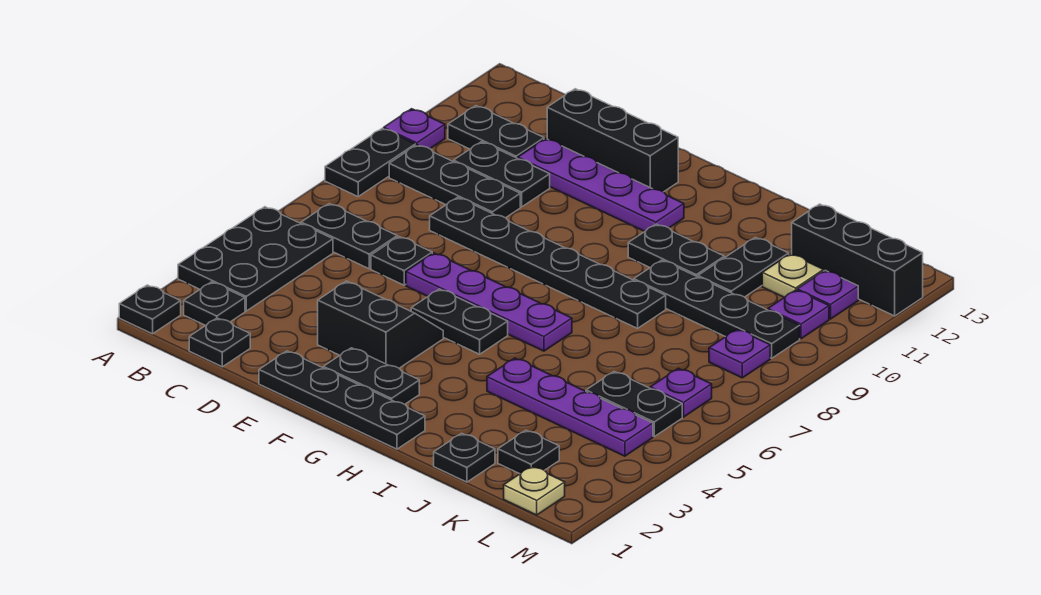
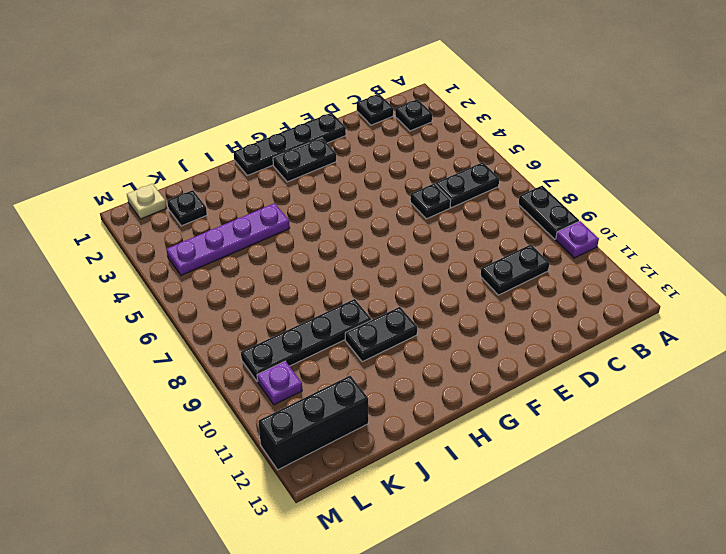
none -> black 1x1 plate [119,285,181,334]
none -> black 2x3 plate [178,207,333,311]
none -> black 1x3 plate [389,145,520,218]
none -> black 1x2 plate [448,106,544,159]

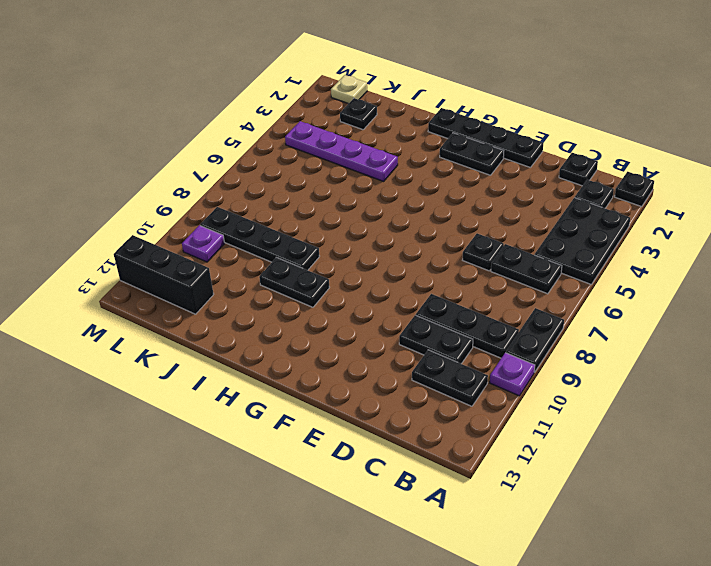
none -> black 1x6 plate [430,197,666,328]
none -> purple 1x4 plate [518,139,684,232]
none -> black 1x3 brick [547,89,678,192]
none -> black 2x2 slope [318,281,443,368]

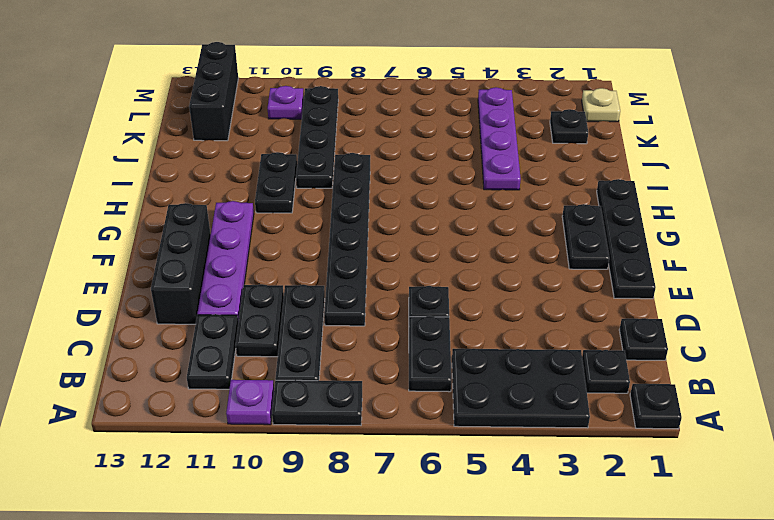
none -> black 2x2 slope [318,281,443,368]
none -> purple 1x4 plate [406,253,572,351]
none -> black 1x2 plate [411,289,508,354]
none -> black 1x1 plate [434,433,495,482]

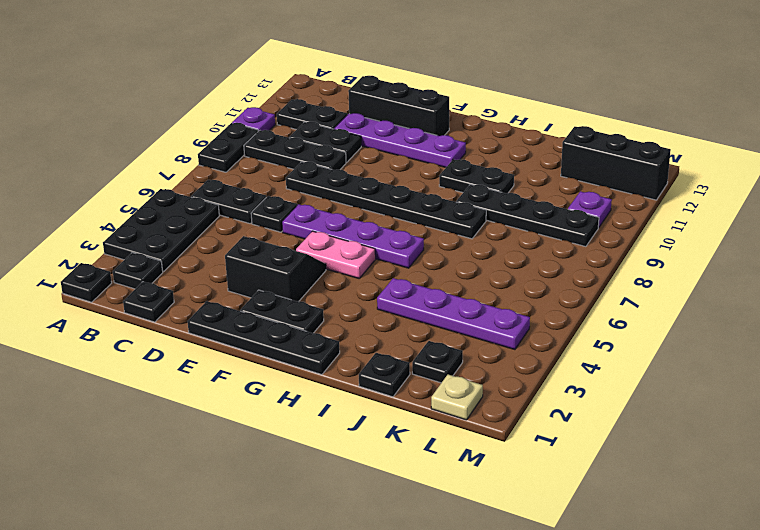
pink 1x2 plate [296,231,375,278] -> black 1x2 plate [411,289,508,354]
none -> black 1x2 plate [698,237,789,297]
none -> black 1x2 plate [586,372,682,436]
none -> tan 1x1 plate [762,254,824,297]
none -> purple 1x1 plate [650,368,712,417]

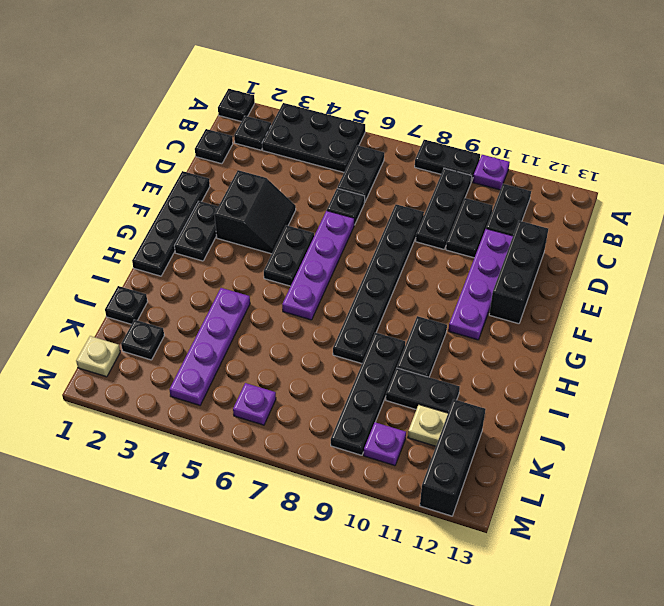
none -> black 1x2 plate [586,372,682,436]
none -> purple 1x1 plate [709,329,770,378]
none -> purple 1x1 plate [797,270,858,319]

